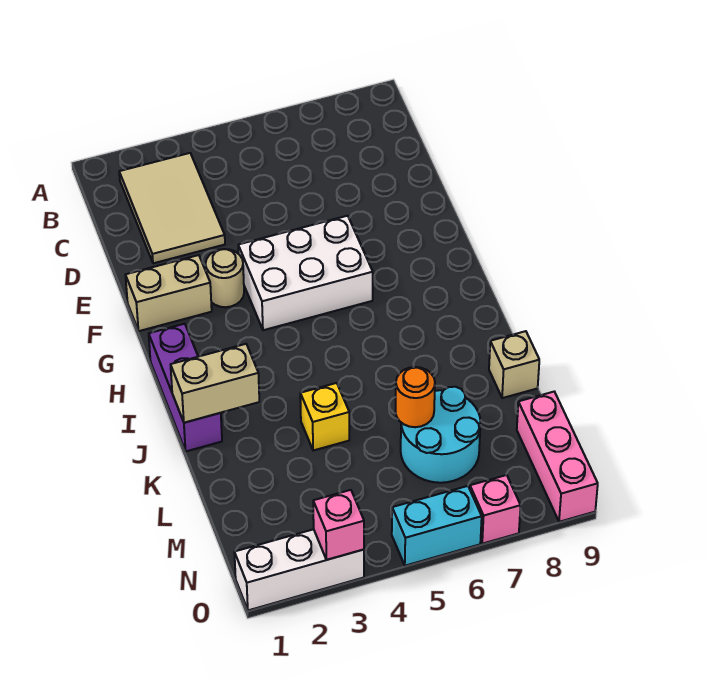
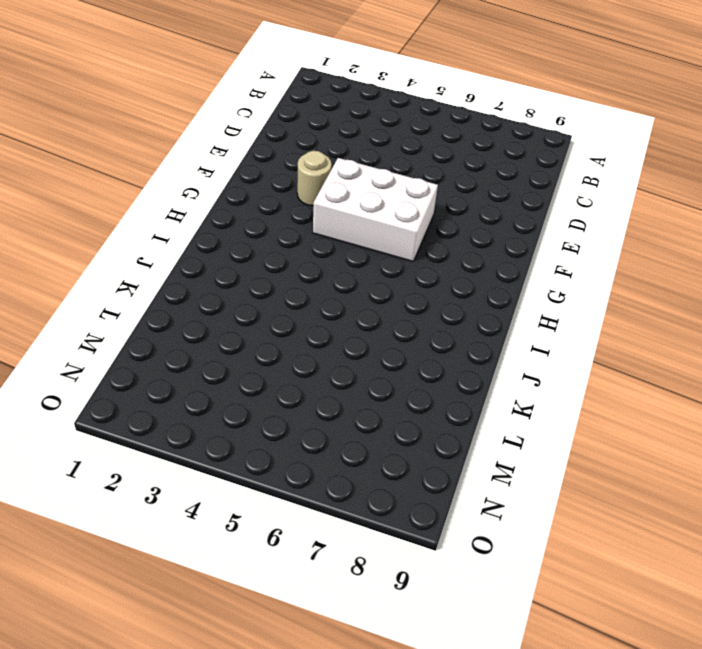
none -> tan 2x3 tile [119,153,225,263]
none -> tan 1x2 brick [125,255,212,331]
none -> purple 1x3 brick [149,324,222,451]

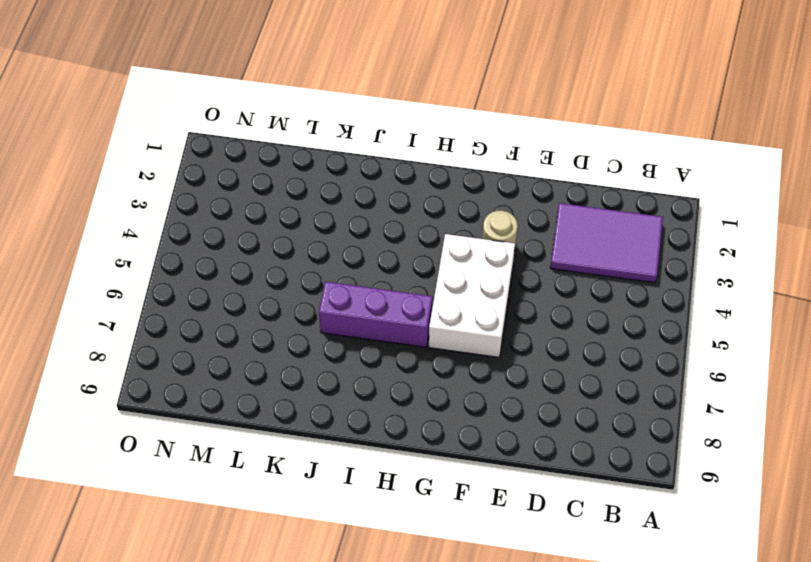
purple 2x3 tile [550,203,663,283] -> tan 2x3 tile [119,153,225,263]
purple 1x3 brick [319,282,433,347] -> purple 1x3 brick moved to [149,324,222,451]
none -> tan 1x2 brick [125,255,212,331]
none -> yellow 1x1 brick [300,383,349,451]
none -> tan 1x1 brick [489,331,539,398]

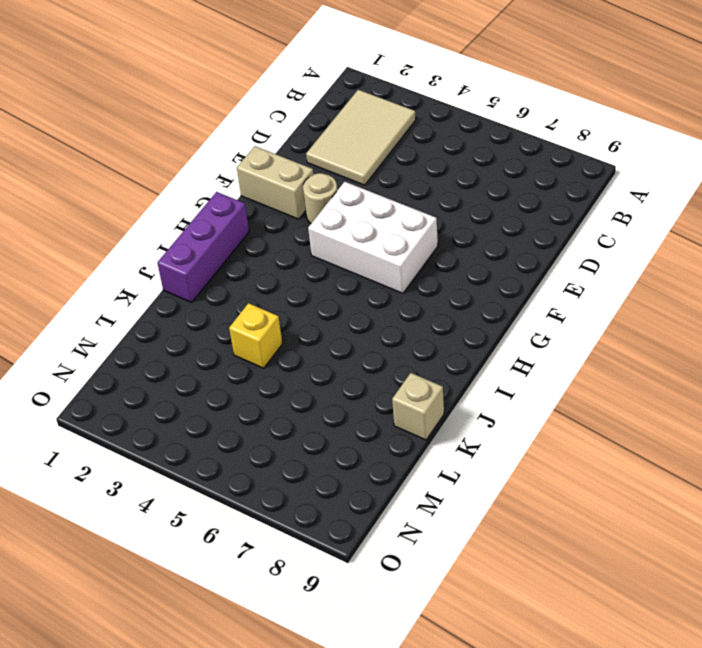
none -> cyan 2x2 round brick [401,387,481,483]
none -> pink 1x3 brick [517,392,598,522]
none -> white 1x3 brick [234,529,364,610]

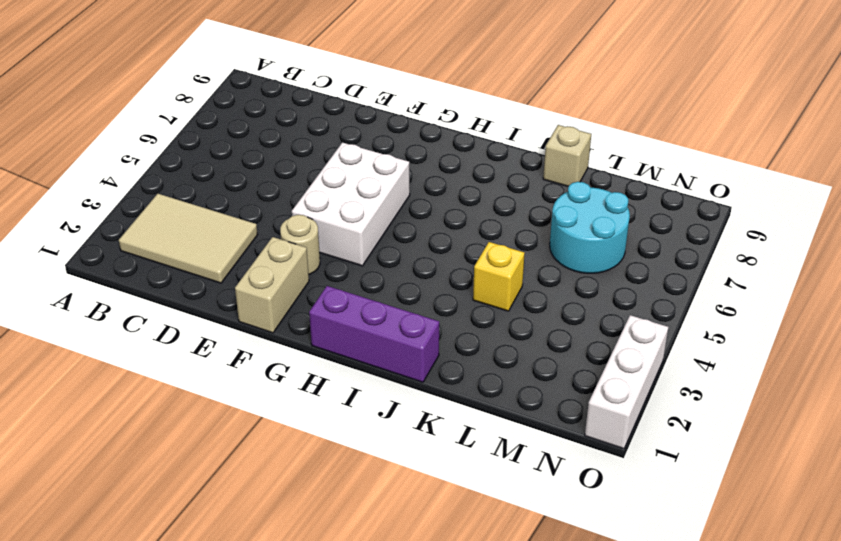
none -> pink 1x3 brick [517,392,598,522]
none -> cyan 1x2 brick [392,486,482,566]
none -> pink 1x1 brick [470,475,521,544]

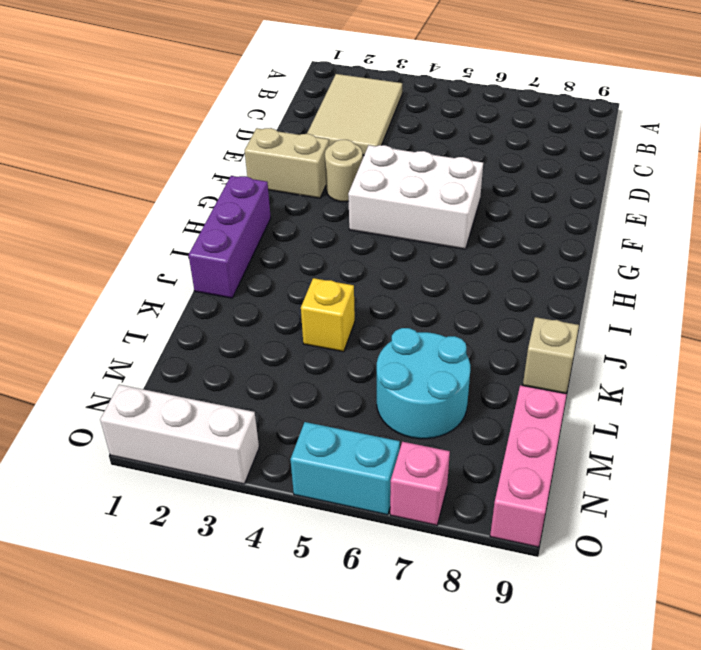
none -> tan 1x2 brick [171,344,259,423]
none -> orange 1x1 round brick [396,367,435,427]
none -> pink 1x1 brick [313,490,364,560]

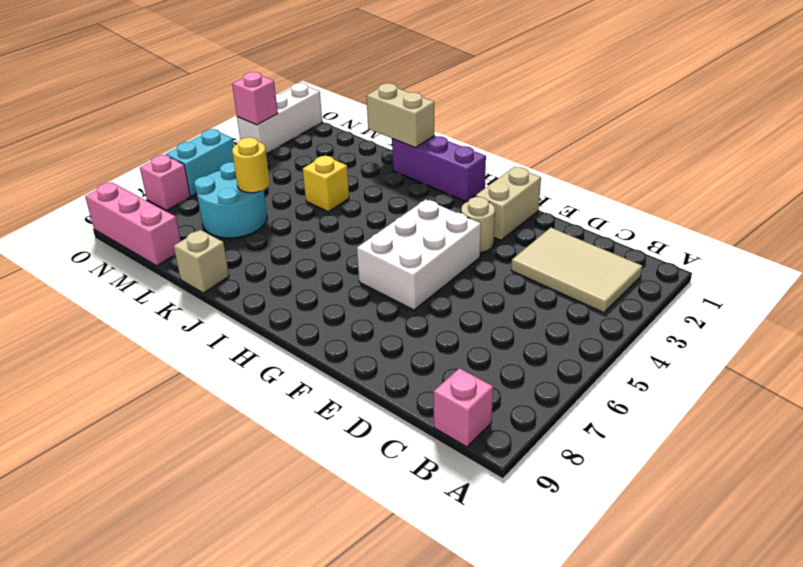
pink 1x1 brick [434,368,493,447] -> none
tan 1x2 brick [366,83,434,147] -> tan 1x2 brick turned to [171,344,259,423]
yellow 1x1 round brick [232,137,270,193] -> orange 1x1 round brick [396,367,435,427]

